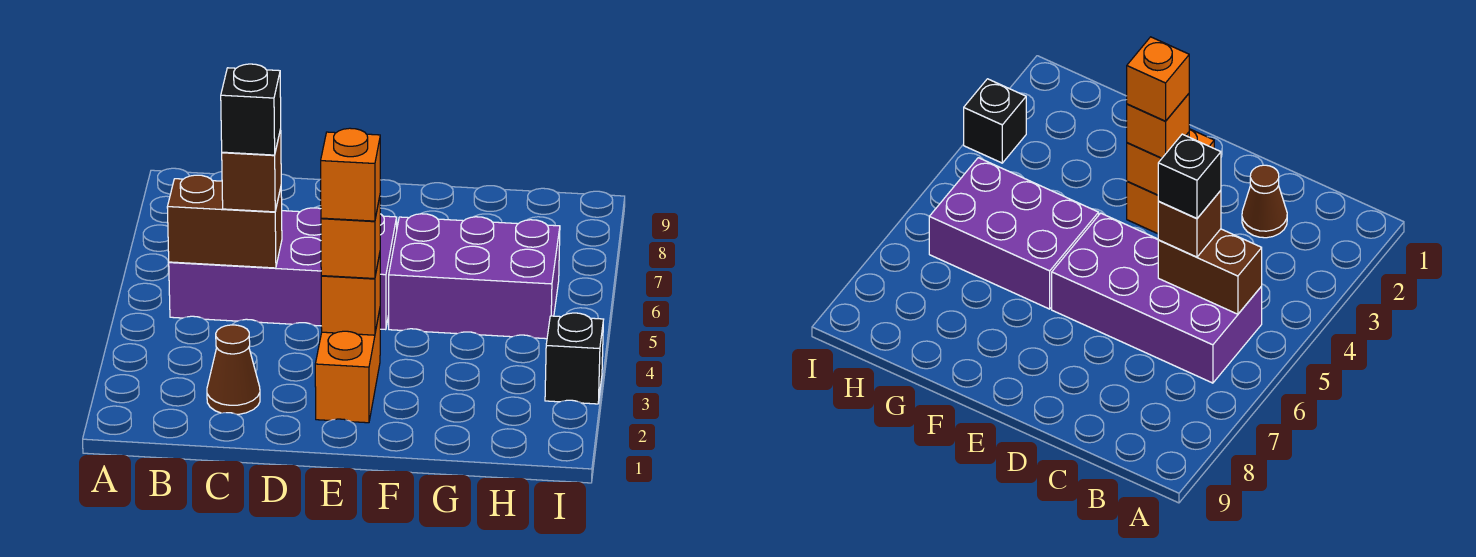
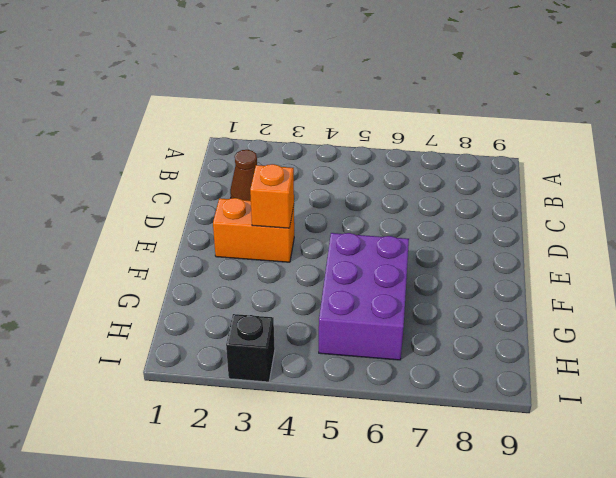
none -> purple 2x4 brick [169,208,397,330]
none -> brown 1x2 brick [167,175,282,268]

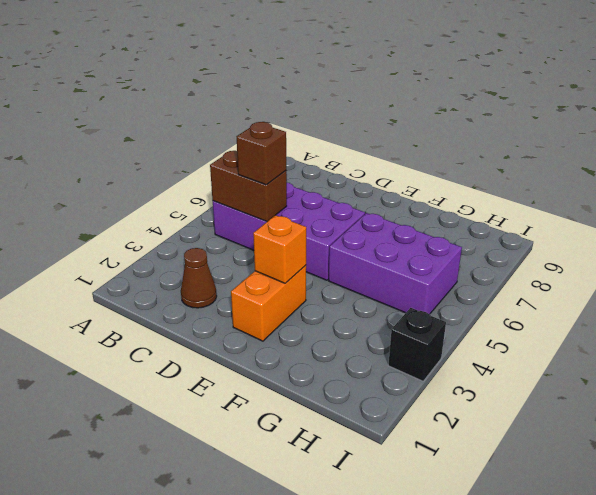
none -> orange 1x1 brick [321,197,380,279]
none -> black 1x1 brick [221,64,281,155]

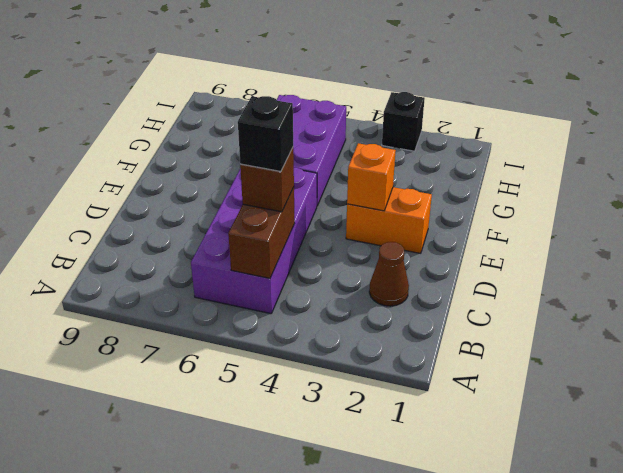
none -> orange 1x1 brick [321,197,380,279]
none -> orange 1x1 brick [321,128,380,221]

